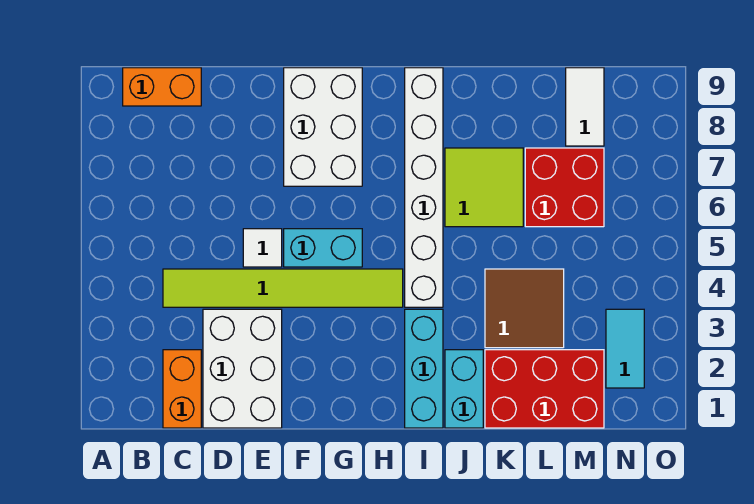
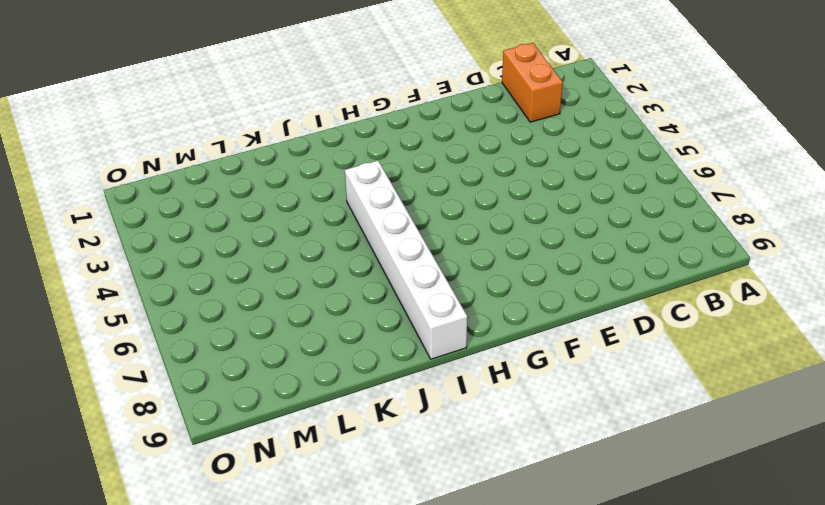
none -> orange 1x2 brick [123,68,201,106]
none -> lime 1x6 tile [163,269,403,307]
none -> white 2x3 brick [203,309,282,428]

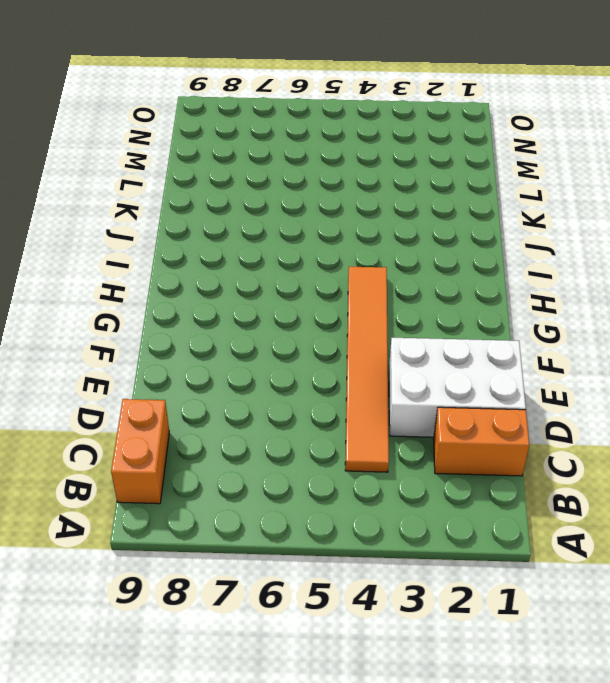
orange 1x6 tile [345,267,389,472] -> lime 1x6 tile [163,269,403,307]
none -> white 1x1 tile [243,229,282,267]
none -> cyan 1x2 brick [284,229,362,267]
none -> white 2x3 brick [284,68,362,186]

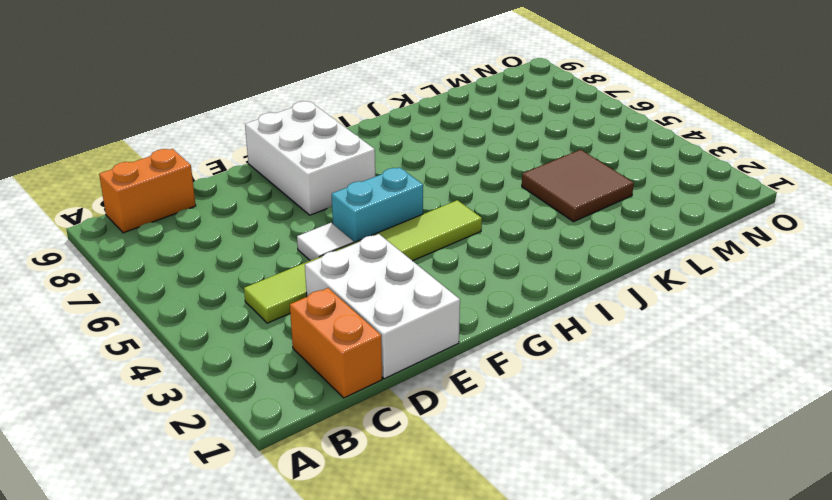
none -> cyan 1x3 brick [405,309,443,428]
none -> white 1x6 brick [405,68,443,307]
none -> cyan 1x2 brick [445,350,483,428]

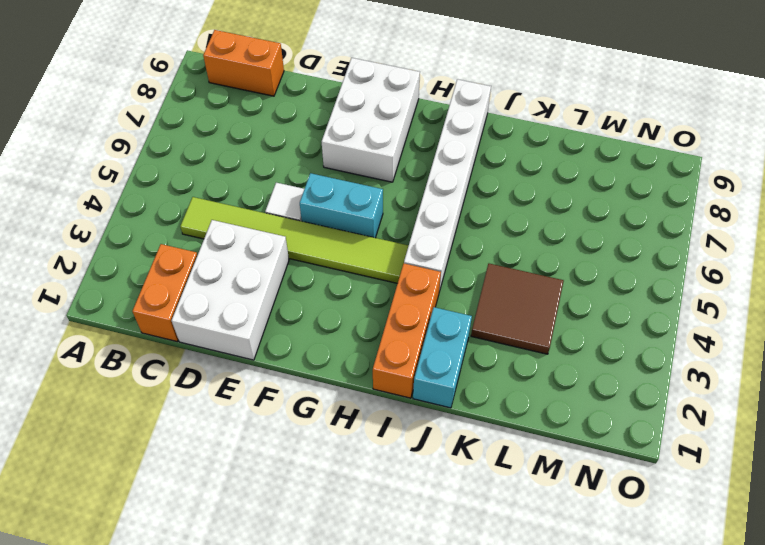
orange 1x3 brick [373,264,441,398] -> cyan 1x3 brick [405,309,443,428]
none -> lime 2x2 tile [445,148,523,227]
none -> red 2x3 brick [485,350,604,428]
none -> red 2x2 brick [525,148,604,227]

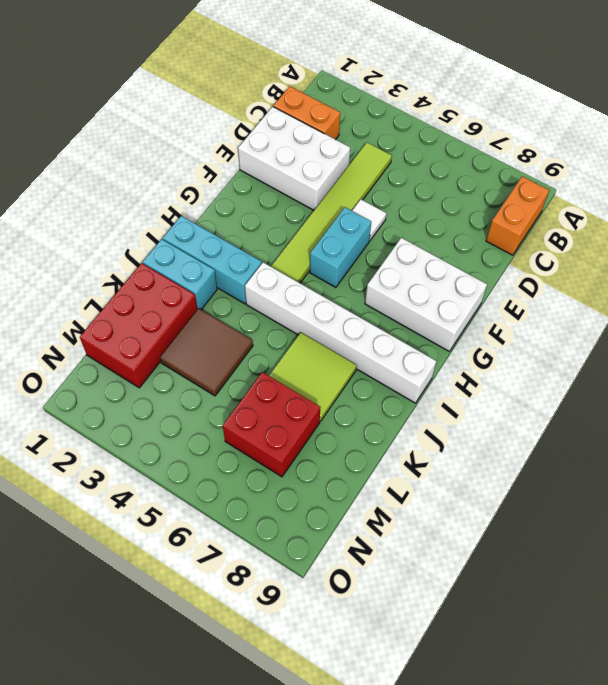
none -> white 1x2 tile [566,68,604,146]
none -> cyan 1x2 tile [606,309,644,388]

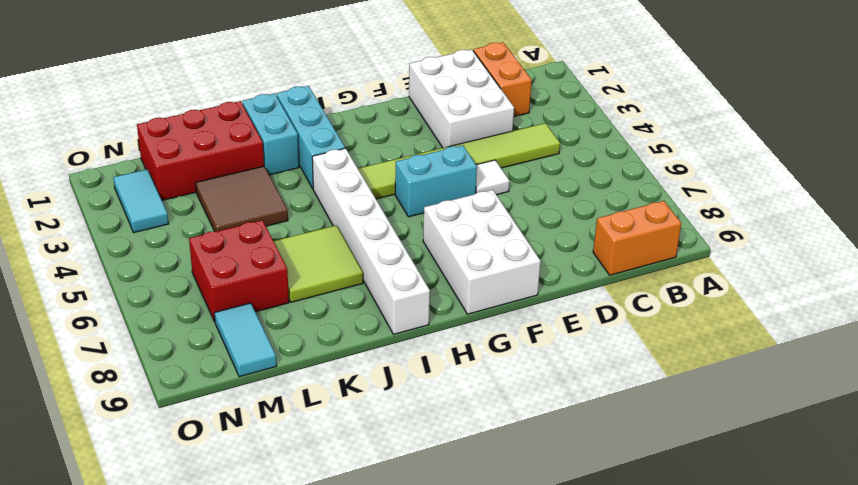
cyan 1x2 tile [214,303,277,377] -> white 1x2 tile [566,68,604,146]

